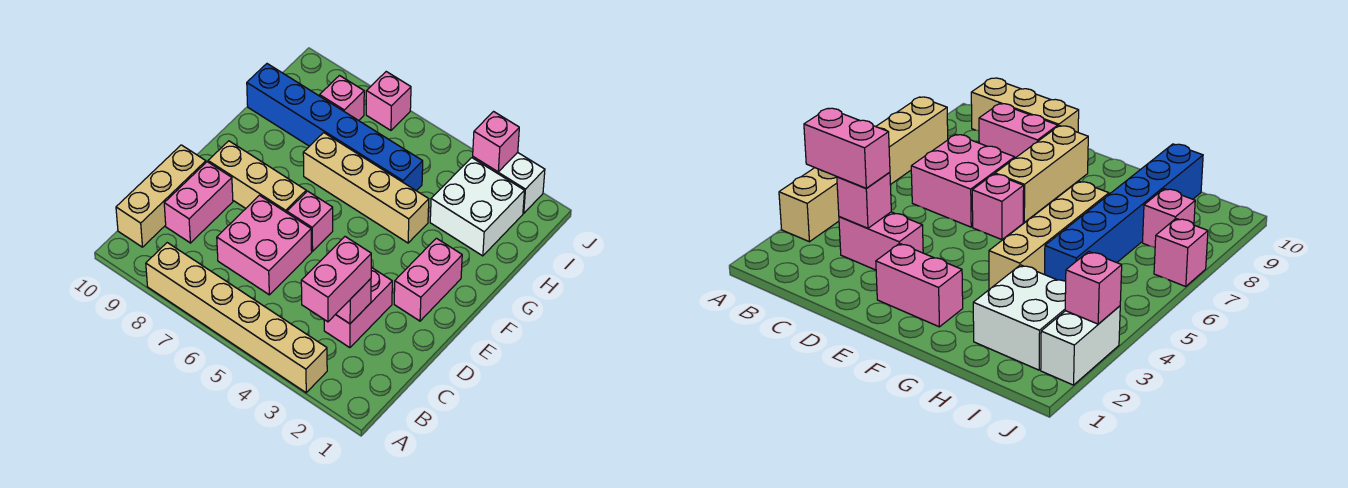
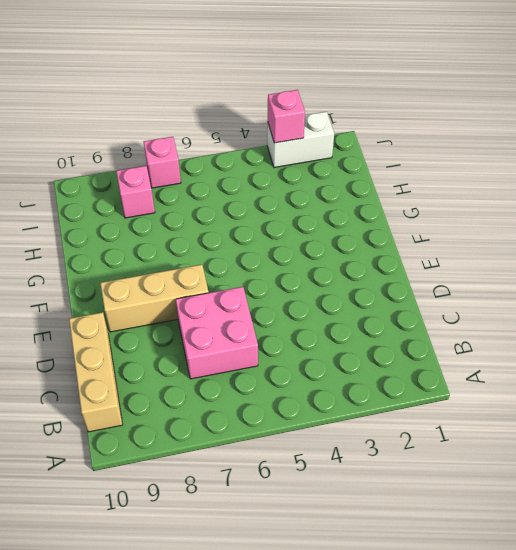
none -> tan 1x6 brick [146,243,327,393]
none -> pink 1x2 brick [324,267,392,348]
none -> pink 1x2 brick [164,162,233,243]

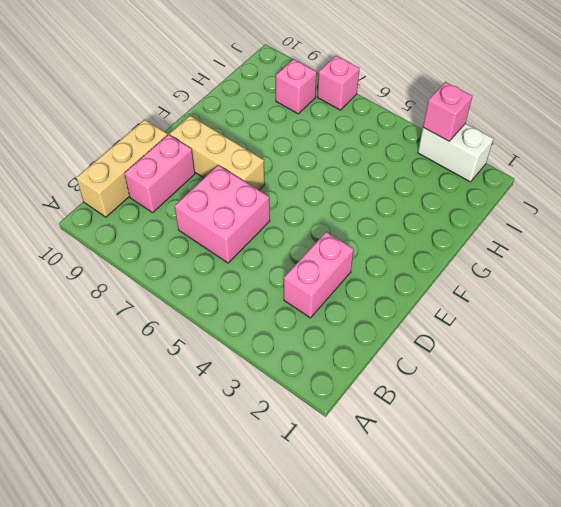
none -> tan 1x6 brick [146,243,327,393]
none -> pink 1x2 brick [394,238,462,321]
none -> pink 1x1 brick [287,191,333,252]

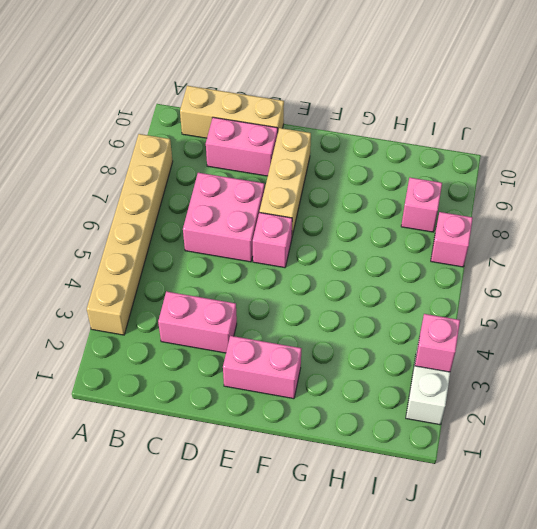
none -> tan 1x4 brick [303,133,429,243]
none -> white 2x2 brick [430,158,524,256]
none -> blue 1x6 brick [247,64,423,191]

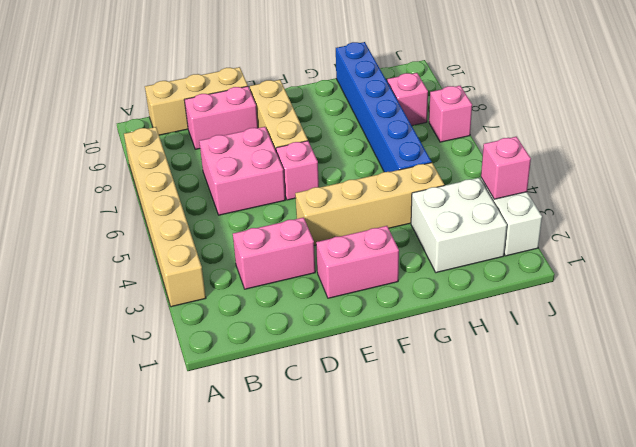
tan 1x4 brick [295,163,444,246] -> tan 1x4 brick turned to [303,133,429,243]
none -> pink 1x1 brick [336,279,371,324]
none -> pink 1x2 brick [301,237,371,322]

